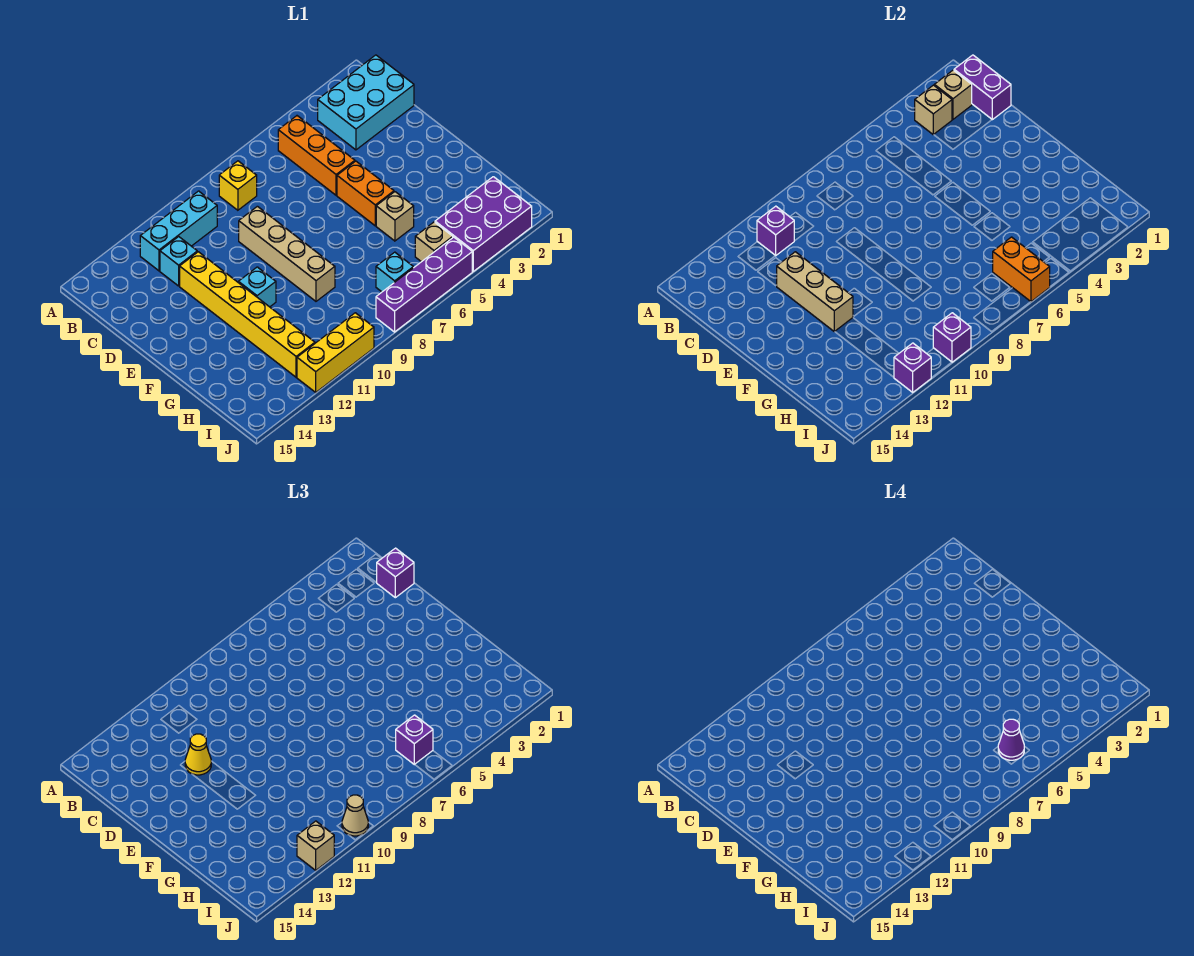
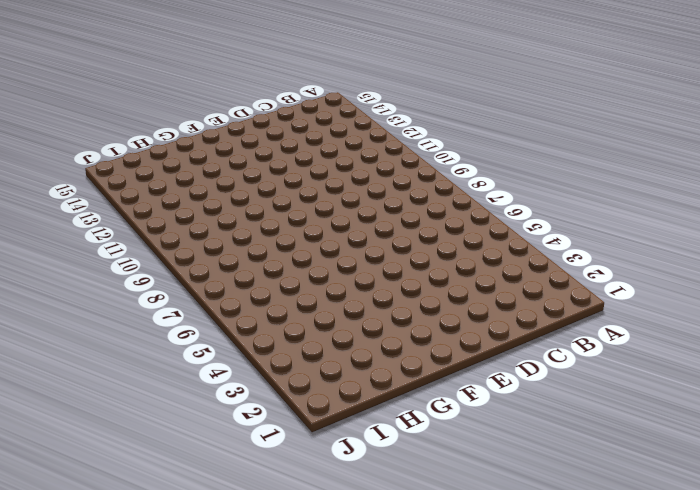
none -> cyan 2x3 brick [318,55,414,150]
none -> orange 1x3 brick [278,116,355,195]
none -> yellow 1x1 brick [219,161,257,210]

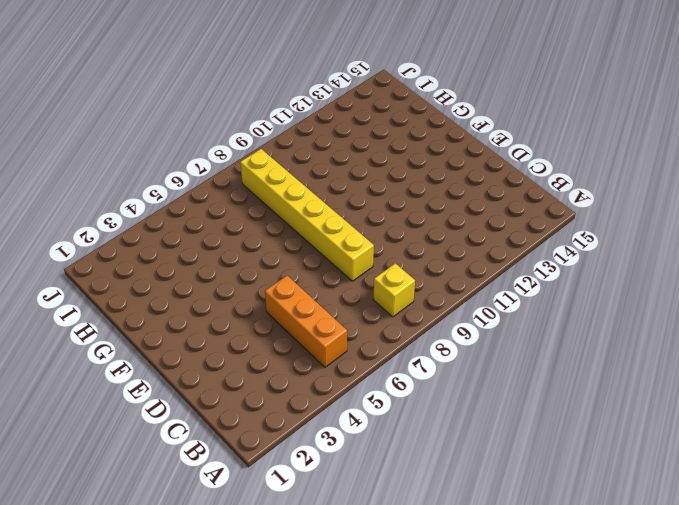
yellow 1x6 brick [240,149,374,281] -> yellow 1x6 brick moved to [180,252,315,377]
none -> cyan 2x3 brick [318,55,414,150]
none -> cyan 1x3 brick [140,191,217,271]
none -> cyan 1x1 brick [160,237,197,286]

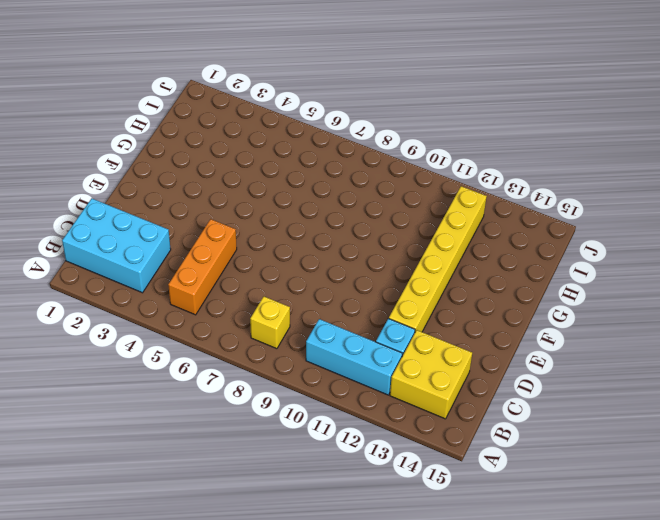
yellow 2x2 brick [390,330,472,419] -> none
none -> tan 1x4 brick [239,206,335,301]
none -> orange 1x2 brick [337,161,394,226]
none -> cyan 1x1 brick [238,267,276,307]

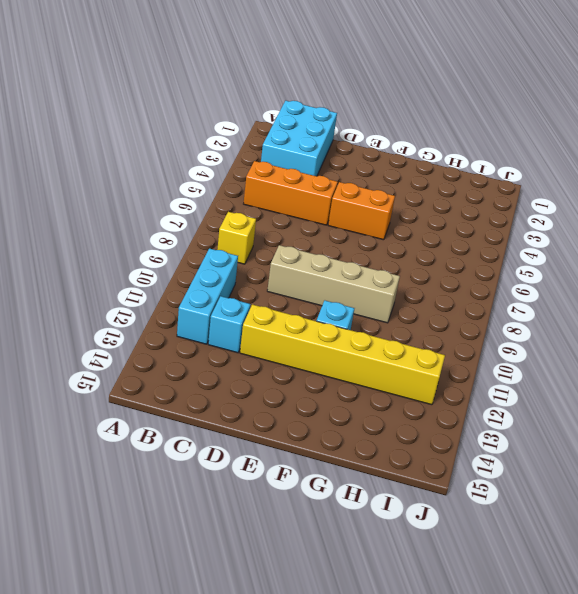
none -> tan 1x1 brick [376,192,414,241]
none -> purple 2x3 brick [435,177,532,271]
none -> tan 1x1 brick [415,222,453,262]

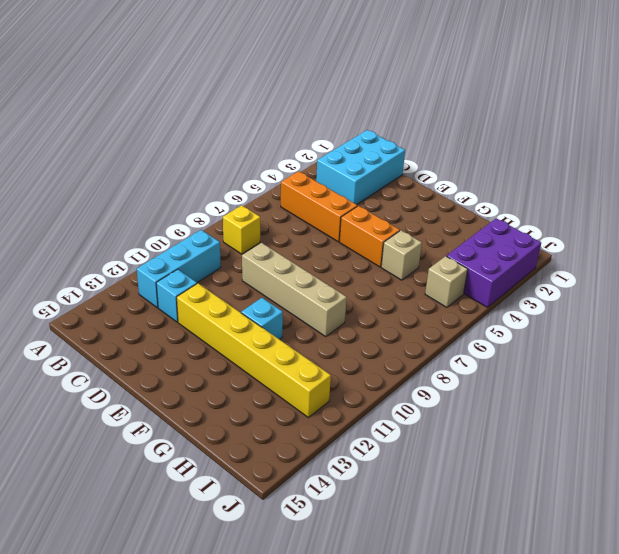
none -> cyan 1x1 brick [376,252,413,292]
none -> purple 1x4 brick [376,237,472,332]
none -> yellow 1x3 brick [297,313,374,392]

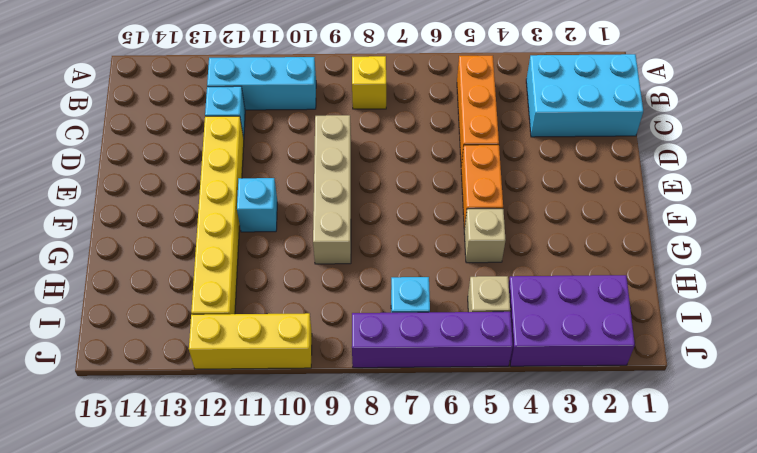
none -> purple 1x2 brick [954,55,1011,120]
none -> tan 1x1 brick [934,70,972,119]
none -> tan 1x1 brick [915,85,952,135]

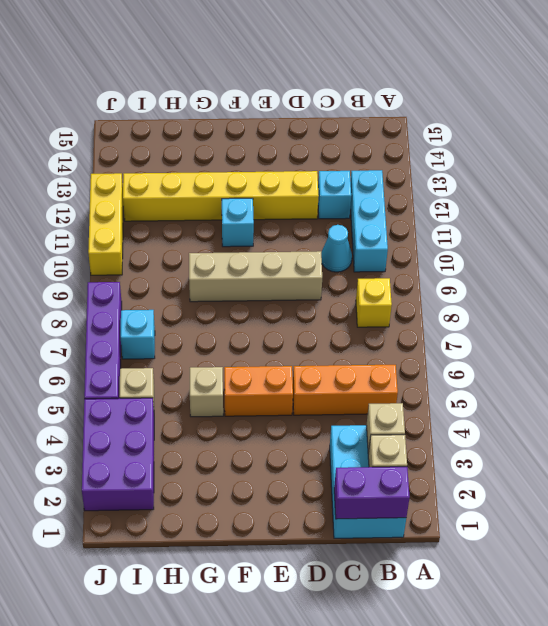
cyan 1x1 cone [321,225,352,272] -> none
none -> purple 1x1 brick [757,206,794,256]
none -> tan 1x3 brick [777,252,853,332]
none -> orange 1x2 brick [993,237,1050,302]

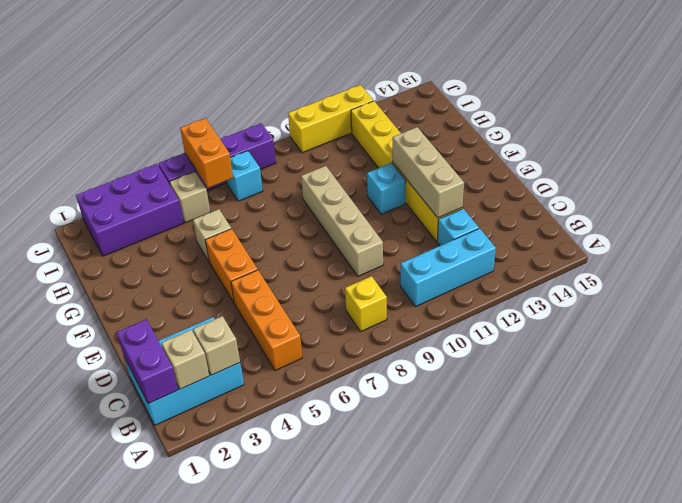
none -> purple 1x1 brick [757,206,794,256]
none -> purple 1x1 brick [933,313,971,362]
none -> purple 1x1 brick [894,343,931,392]

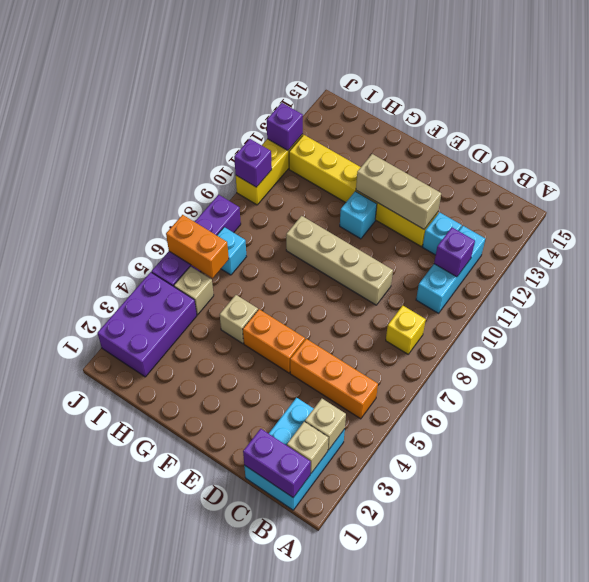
none -> purple 1x1 brick [377,548,414,598]
none -> yellow 1x1 cone [185,734,211,775]
none -> purple 1x1 brick [396,715,433,765]

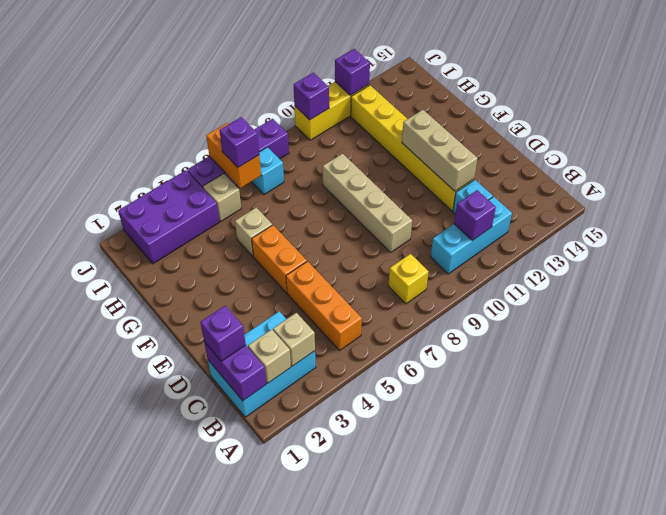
none -> cyan 1x1 brick [238,267,276,307]
none -> yellow 1x1 cone [185,734,211,775]
none -> tan 1x1 cone [342,795,368,836]

